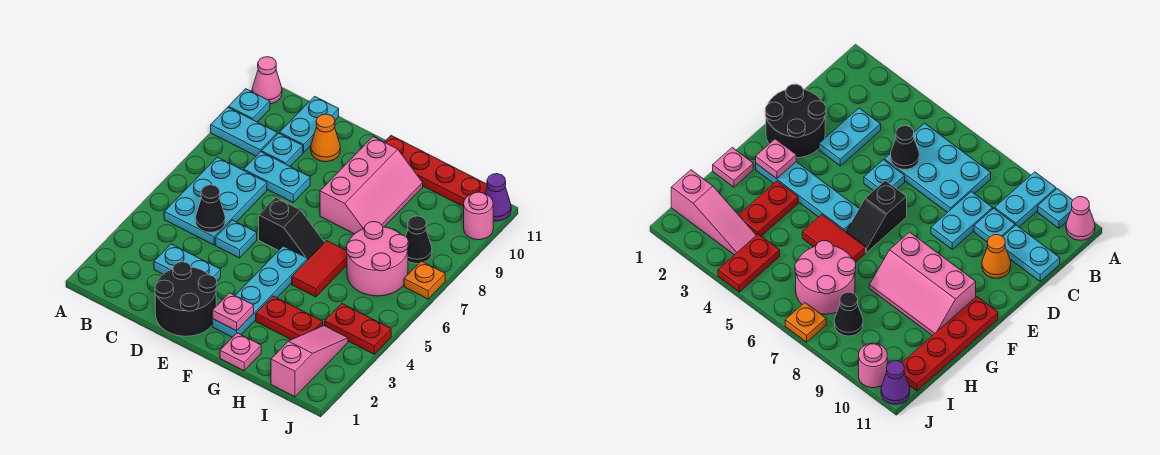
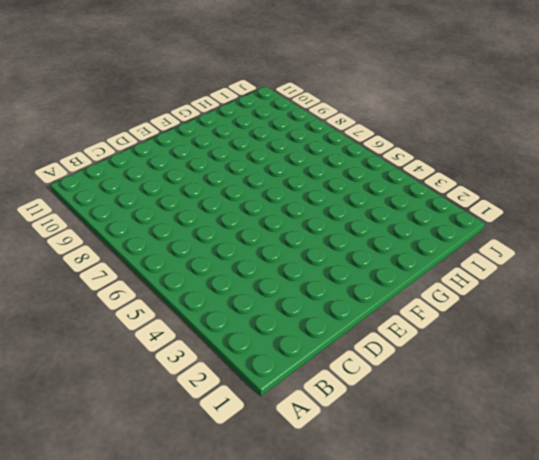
none -> cyan 1x2 plate [211,107,277,156]
none -> cyan 1x1 plate [229,89,270,122]
none -> pink 1x1 cone [252,57,282,104]

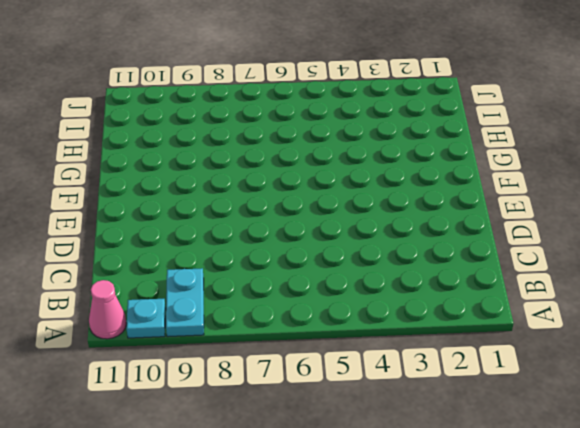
none -> cyan 2x3 plate [164,157,267,245]
none -> cyan 1x2 plate [154,244,221,281]
none -> cyan 1x2 plate [244,152,310,202]

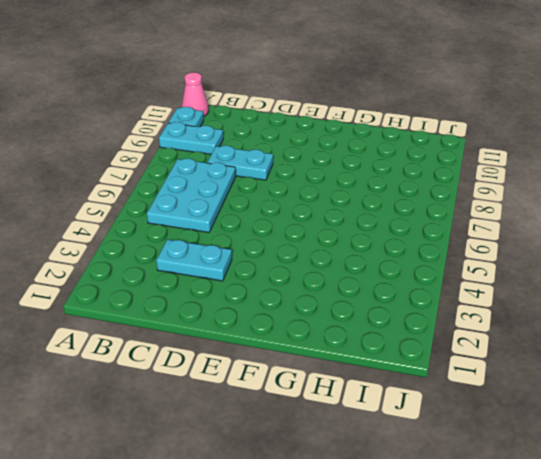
none -> cyan 1x1 plate [262,133,303,167]
none -> cyan 1x2 plate [279,96,339,153]
none -> black 2x2 round brick [155,262,217,336]

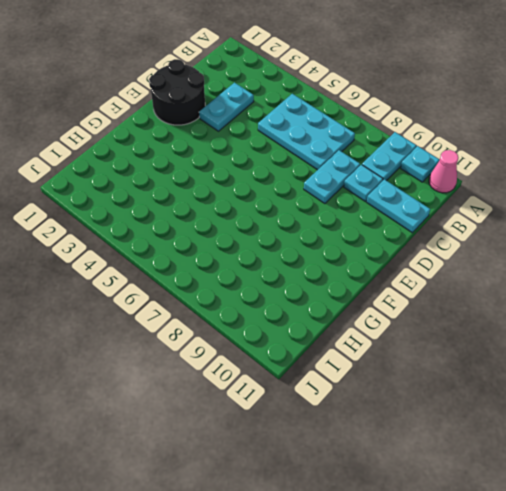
none -> cyan 1x1 plate [215,220,257,258]
none -> orange 1x1 cone [311,114,340,162]
none -> black 1x2 slope [259,198,325,259]

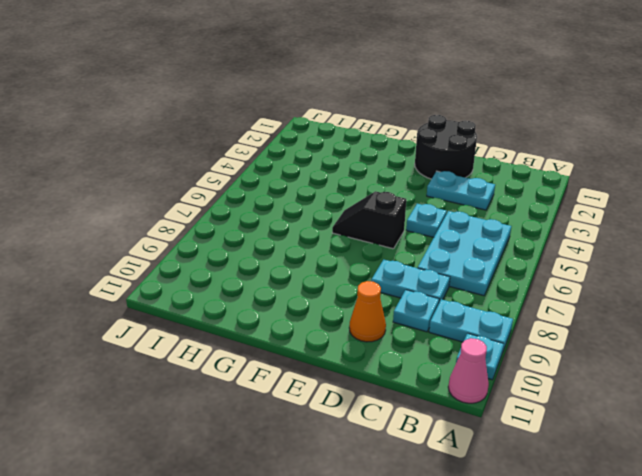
none -> cyan 1x2 plate [279,96,339,153]
none -> cyan 1x4 plate [212,246,308,337]
none -> pink 2x3 slope [320,137,423,234]

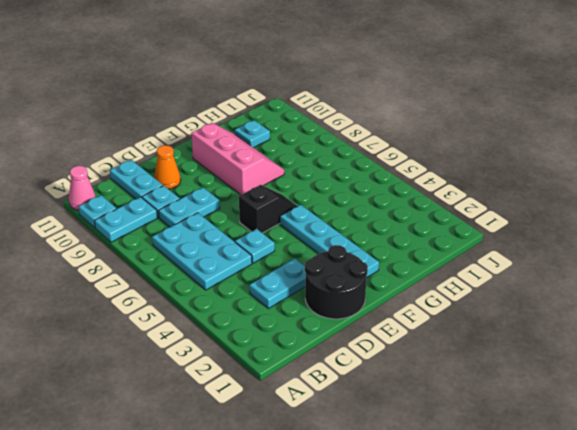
cyan 1x1 plate [235,120,270,148] -> none
none -> red 1x4 plate [385,135,487,207]
none -> pink 1x1 plate [220,333,261,371]
none -> red 1x2 plate [256,296,323,340]

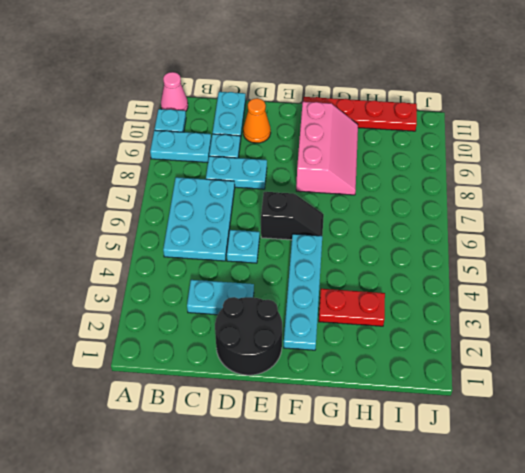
none -> pink 1x1 plate [220,333,261,371]
none -> red 1x2 tile [292,241,347,297]
none -> pink 2x2 round brick [346,222,408,296]

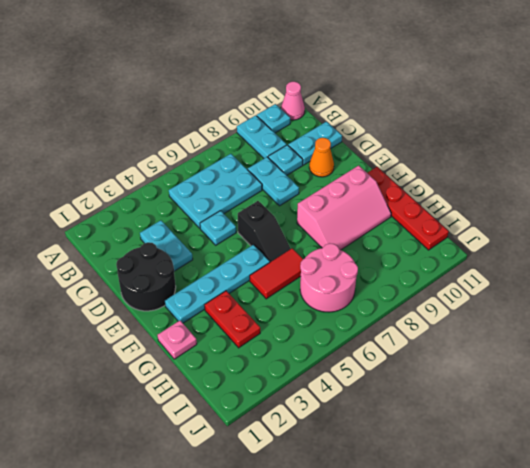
none -> pink 1x3 slope [271,326,348,397]
none -> red 1x2 plate [325,304,391,354]
none -> black 1x1 cone [406,216,432,264]

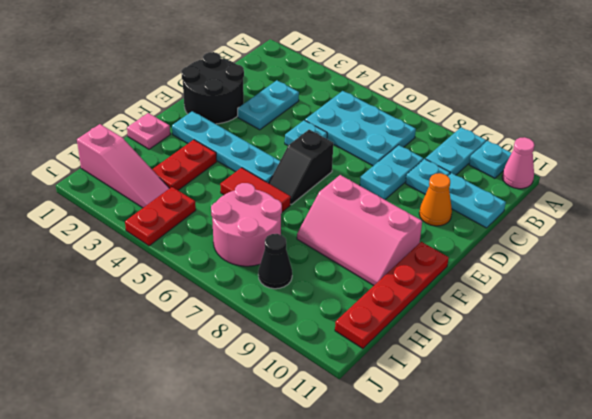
none -> orange 1x1 plate [404,261,445,299]
none -> pink 1x1 round brick [464,192,493,240]
none -> purple 1x1 cone [485,174,511,221]

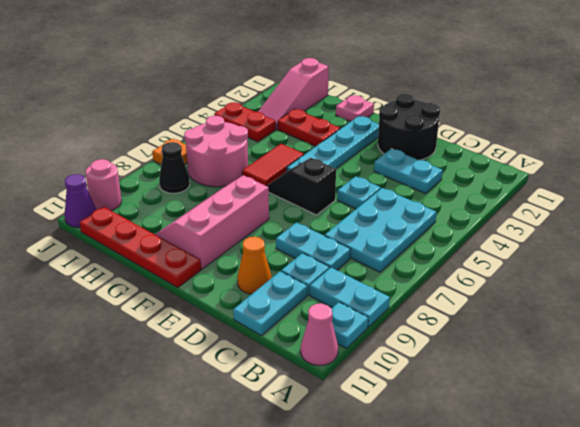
none -> black 1x1 cone [196,185,225,232]
none -> pink 1x1 plate [212,293,254,331]

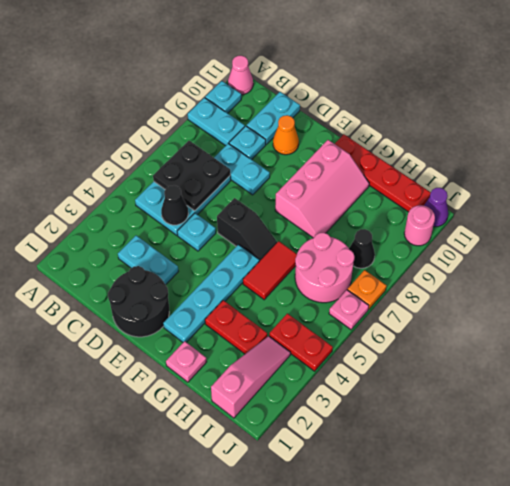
black 2x2 plate [153,141,230,211] -> none
pink 1x1 plate [329,290,369,329] -> pink 1x1 plate moved to [212,293,254,331]

